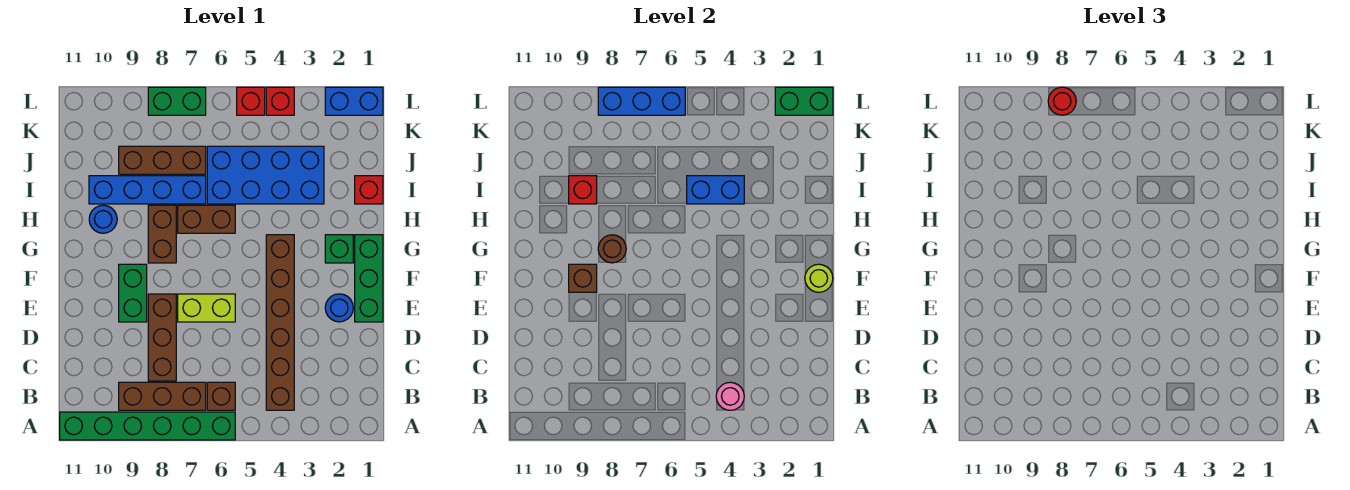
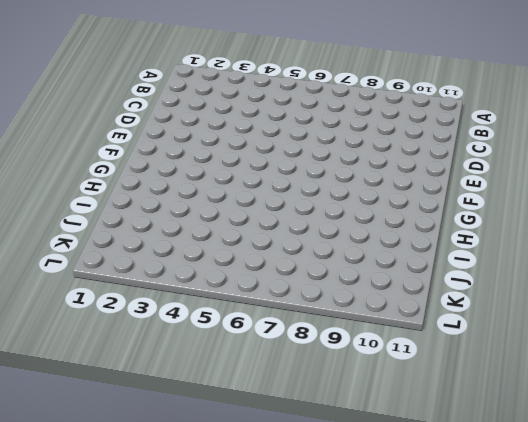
none -> green 1x6 brick [60,412,235,440]
none -> brown 1x6 brick [266,235,294,410]
none -> brown 1x1 brick [207,382,235,410]
none -> brown 1x3 brick [119,382,206,410]

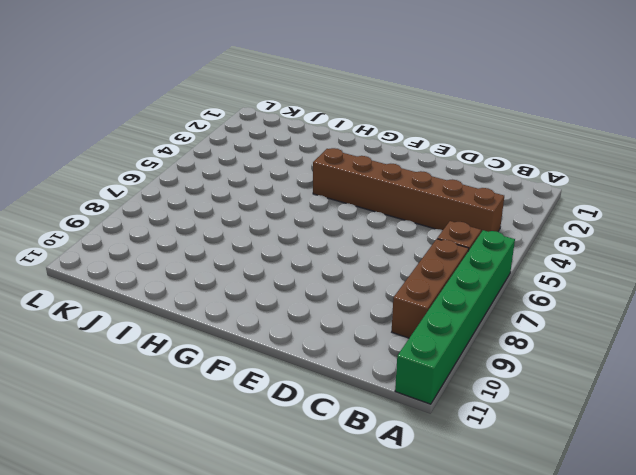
none -> brown 1x3 brick [148,294,176,381]
none -> green 1x3 brick [355,235,383,322]
none -> blue 1x1 round brick [325,294,353,322]
none -> lime 1x2 brick [178,294,235,322]

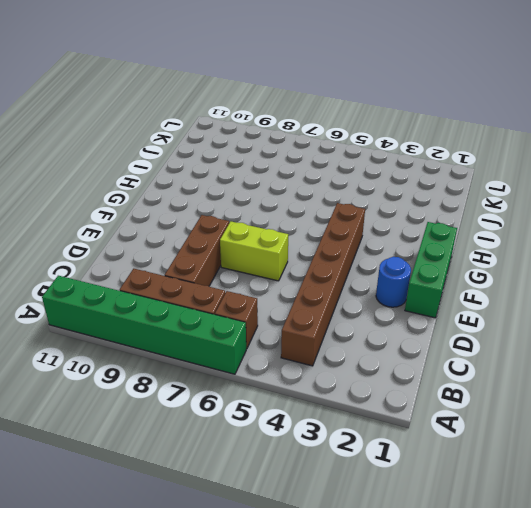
none -> green 1x2 brick [119,264,147,322]
none -> green 1x1 brick [325,235,353,263]
none -> brown 1x2 brick [148,205,176,263]
none -> brown 1x2 brick [178,205,235,233]

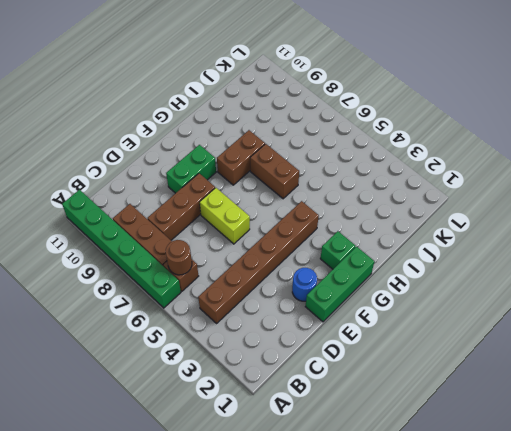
brown 1x1 round brick [166,240,192,275] -> brown 1x1 round brick moved to [598,235,626,263]
none -> blue 1x1 round brick [89,205,117,233]
none -> red 1x1 brick [355,176,383,204]
none -> blue 2x4 brick [207,146,324,204]
none -> blue 1x4 brick [89,176,206,204]

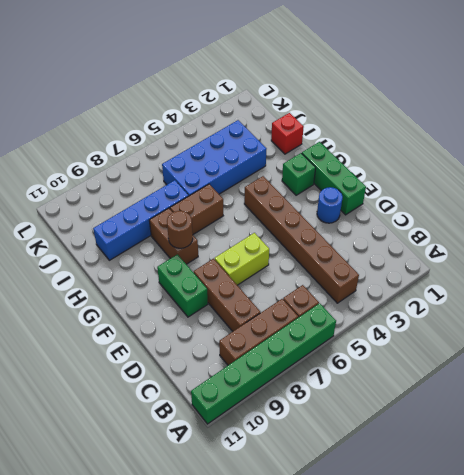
none -> blue 1x1 round brick [89,205,117,233]
none -> brown 1x3 brick [119,146,206,174]
none -> blue 1x2 brick [325,87,383,115]
none -> red 1x1 brick [266,87,294,115]

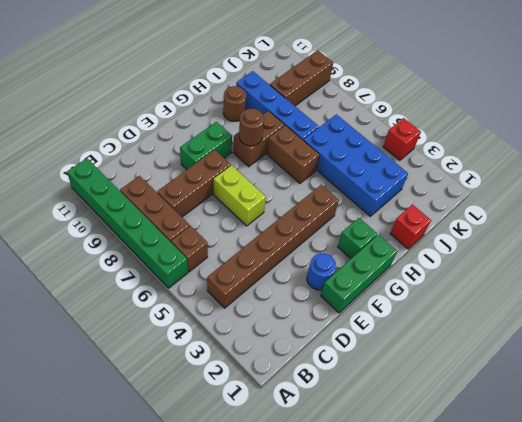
brown 1x1 round brick [223,86,246,121] -> blue 1x1 round brick [89,205,117,233]
brown 1x3 brick [270,50,333,106] -> brown 1x3 brick turned to [119,146,206,174]
none -> blue 1x2 brick [325,87,383,115]
none -> red 1x1 brick [237,87,265,115]
none -> green 1x2 brick [148,87,206,115]
none -> pink 1x1 round brick [716,382,744,410]

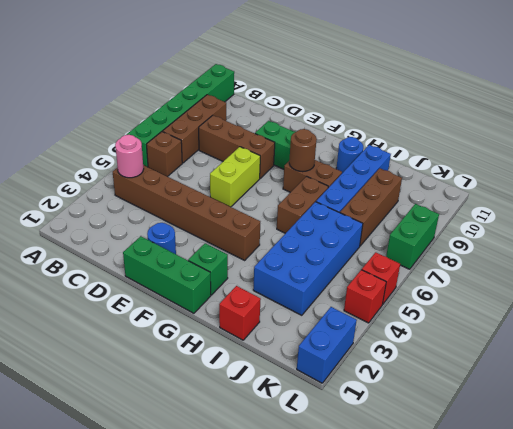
none -> lime 1x1 round brick [805,264,833,292]
none -> brown 1x1 brick [569,264,597,292]
none -> blue 1x2 brick [687,176,744,204]
none -> red 1x1 brick [569,176,597,204]

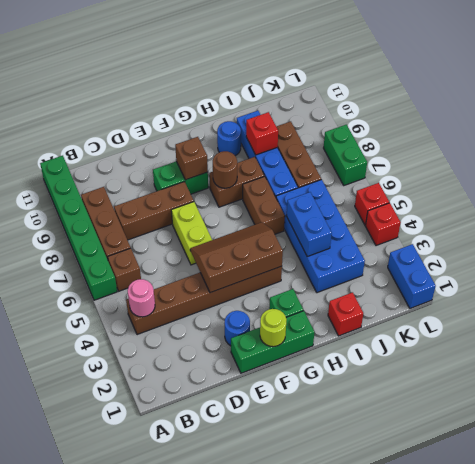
brown 2x3 slope [190,222,283,293] -> none
none -> green 1x2 brick [775,87,833,115]
none -> blue 1x3 brick [598,87,685,115]
none -> red 1x1 round brick [1048,87,1076,115]

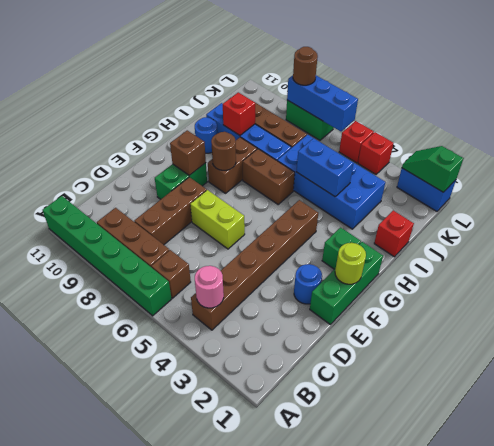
green 1x2 slope [402,146,464,192] -> green 1x2 brick [775,87,833,115]
brown 1x1 round brick [293,47,318,85] -> red 1x1 round brick [1048,87,1076,115]

